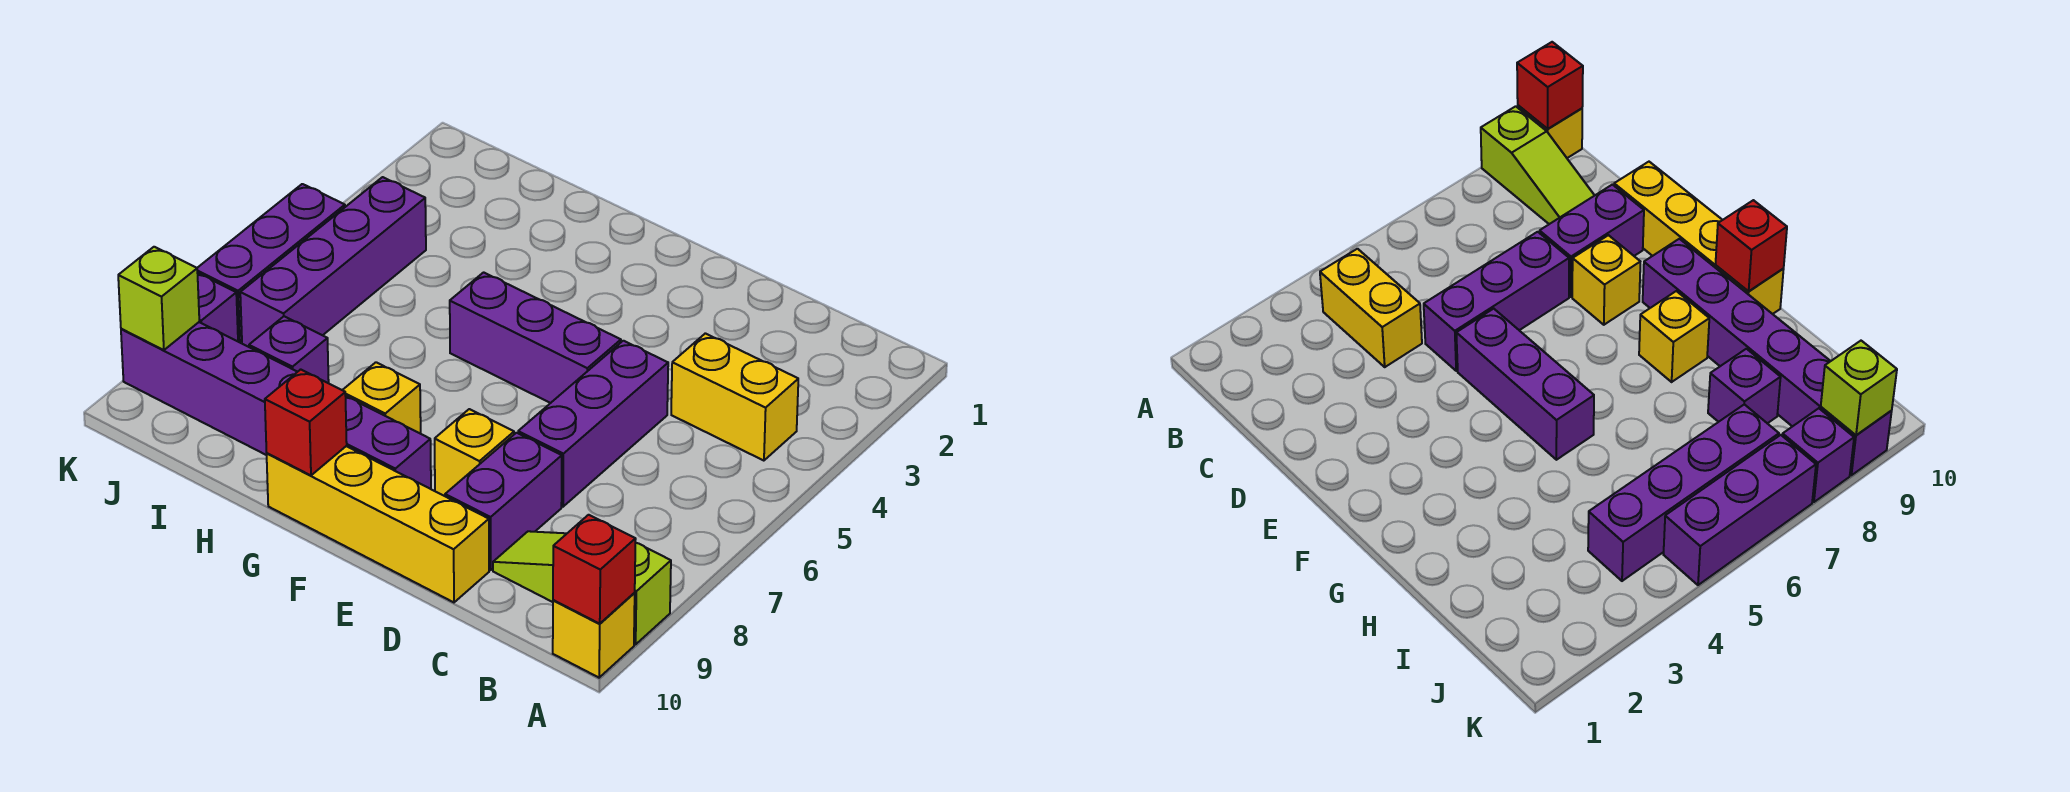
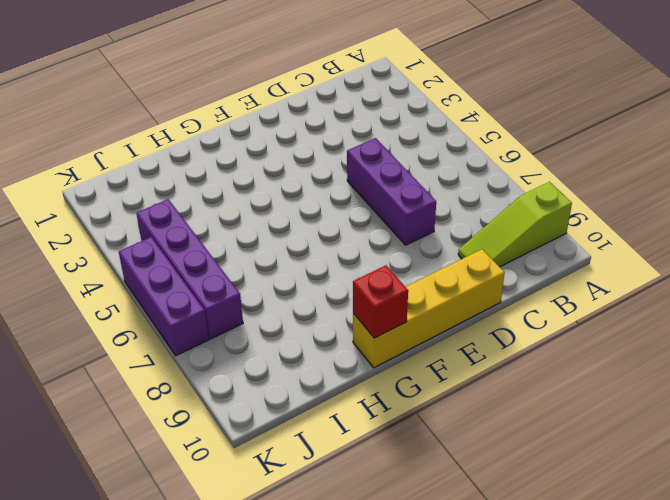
none -> yellow 1x1 brick [553,593,635,678]
none -> yellow 1x2 brick [671,333,798,461]
none -> purple 1x2 brick [445,433,562,570]

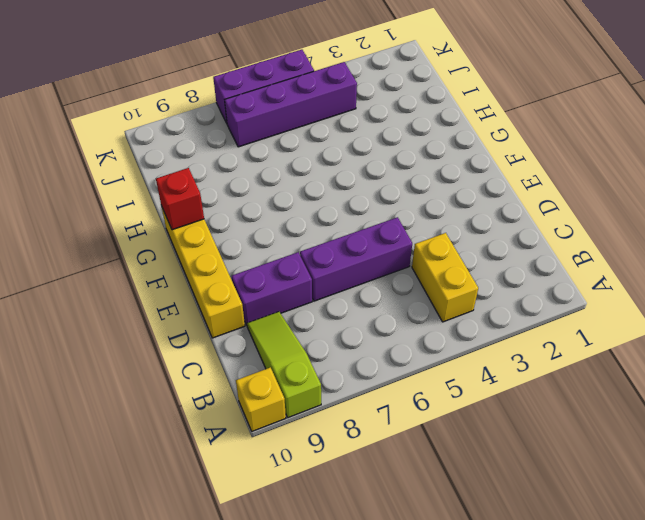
none -> purple 1x3 brick [450,272,621,403]
none -> yellow 1x1 brick [435,409,514,496]
none -> purple 1x6 brick [121,322,431,489]

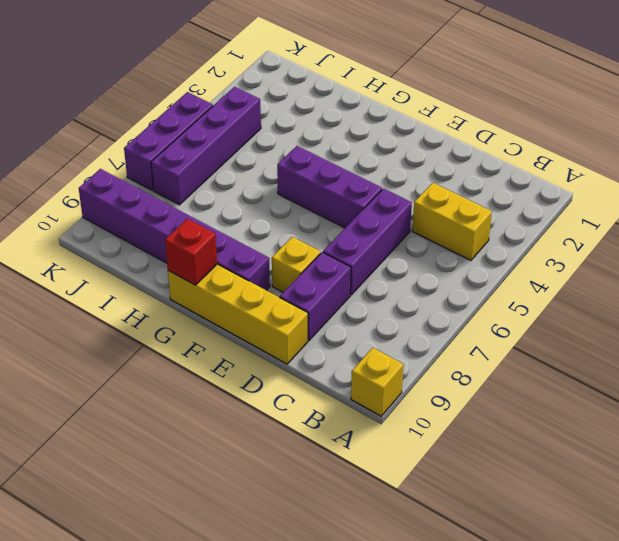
none -> lime 1x3 slope [493,531,671,645]
none -> yellow 1x1 brick [343,362,421,434]
none -> purple 1x1 brick [249,316,329,383]

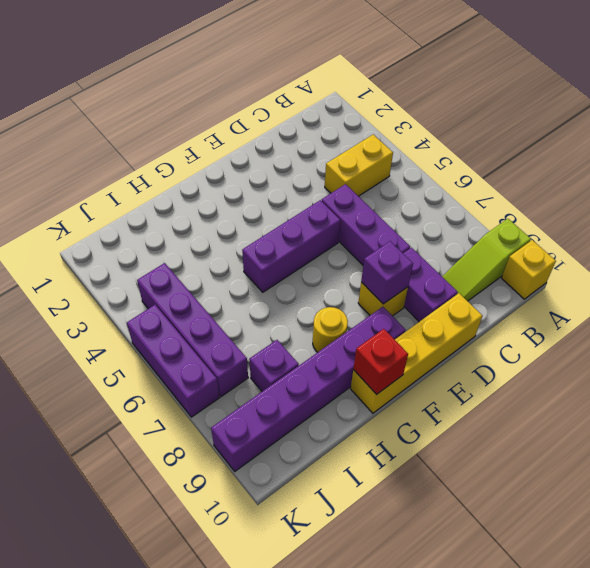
purple 1x1 brick [361,241,413,304] -> purple 1x1 brick moved to [198,273,238,341]
yellow 1x1 round brick [313,307,348,352] -> yellow 1x1 brick [343,362,421,434]
none -> red 1x1 brick [553,515,636,624]
none -> lime 1x1 brick [118,247,199,350]

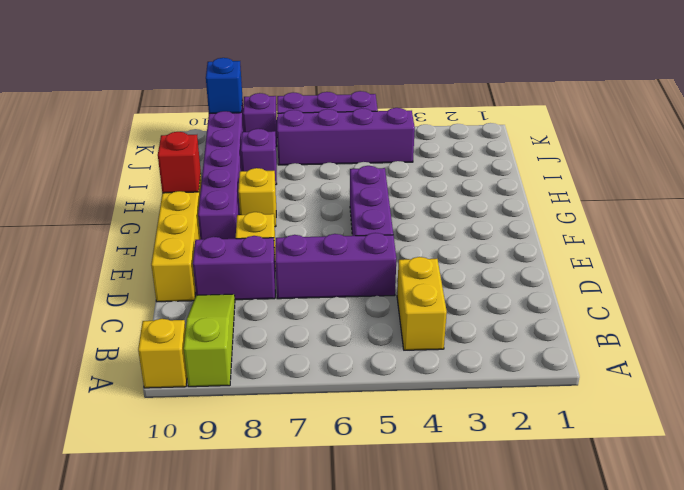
blue 1x1 brick [206,58,242,113] -> lime 1x1 brick [118,247,199,350]
none -> red 1x1 brick [553,515,636,624]

